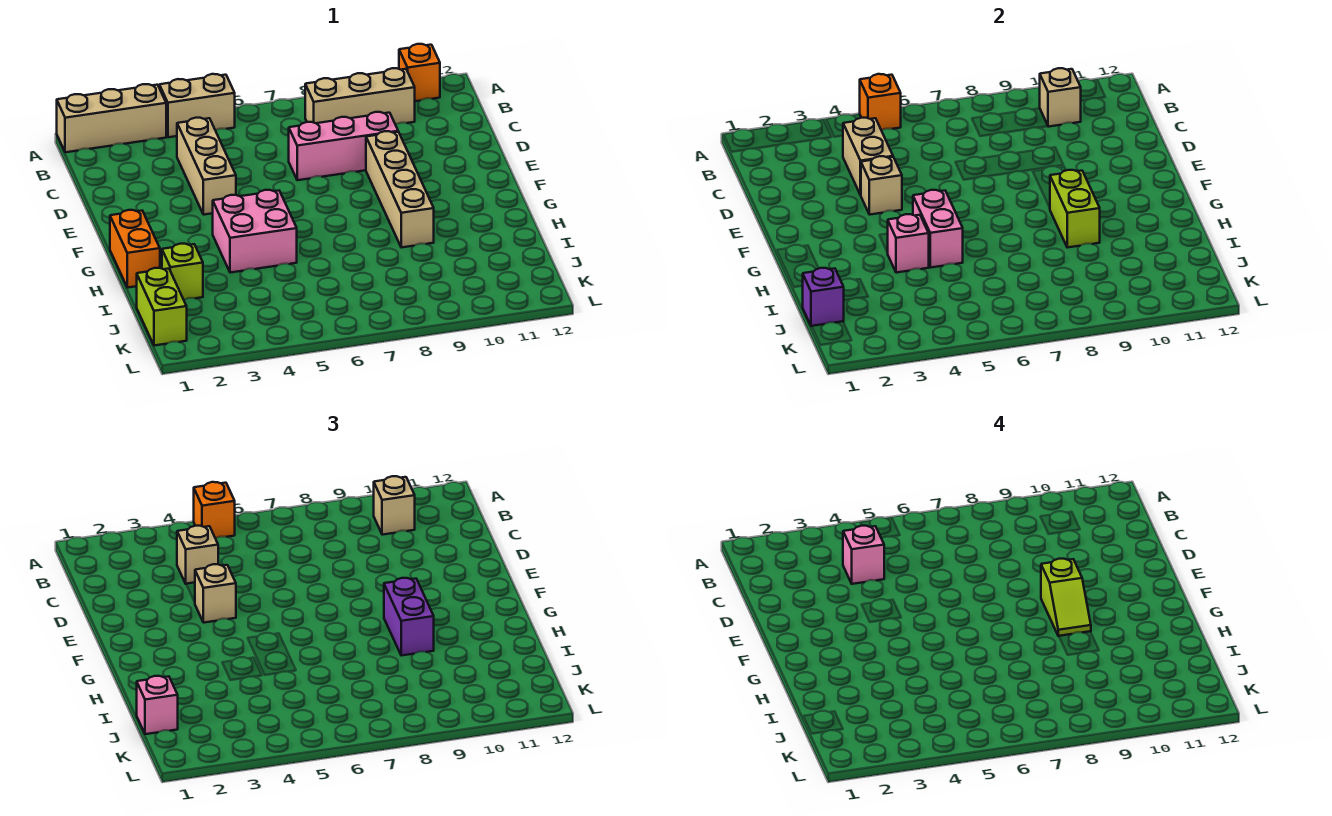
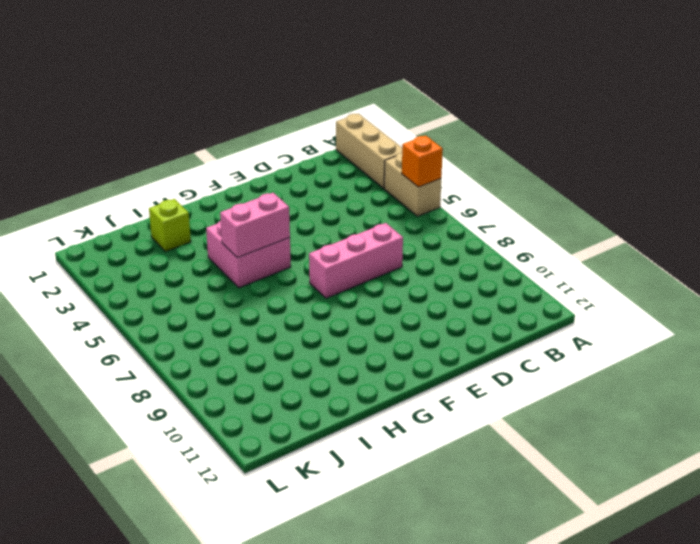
pink 1x3 brick [309,223,403,298] -> pink 1x3 brick turned to [289,112,398,180]
none -> orange 1x1 brick [399,44,440,101]
none -> tan 1x3 brick [305,68,415,124]
none -> tan 1x3 brick [177,118,236,215]

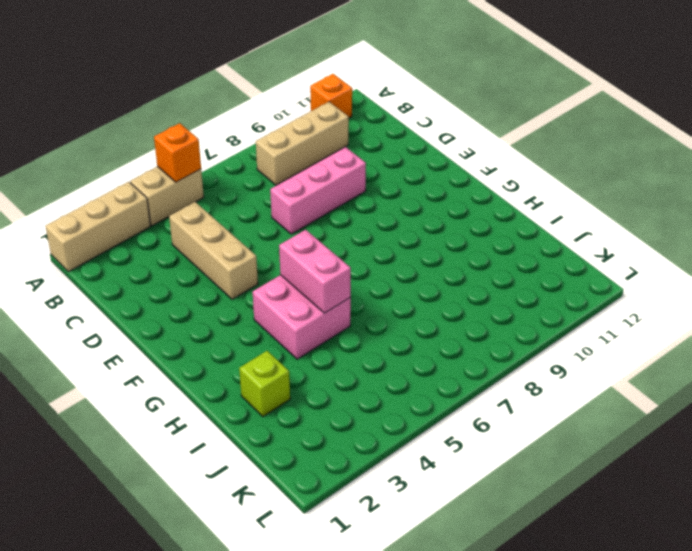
none -> tan 1x4 brick [366,131,434,247]
none -> orange 1x2 brick [110,210,160,288]
none -> lime 1x2 brick [137,268,187,346]

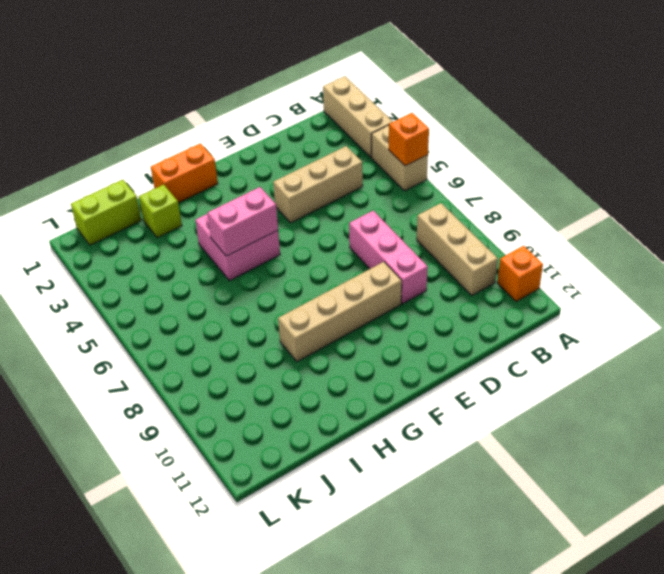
none -> tan 1x1 brick [1040,68,1081,127]
none -> tan 1x2 brick [843,118,893,195]
none -> tan 1x1 brick [861,156,902,215]

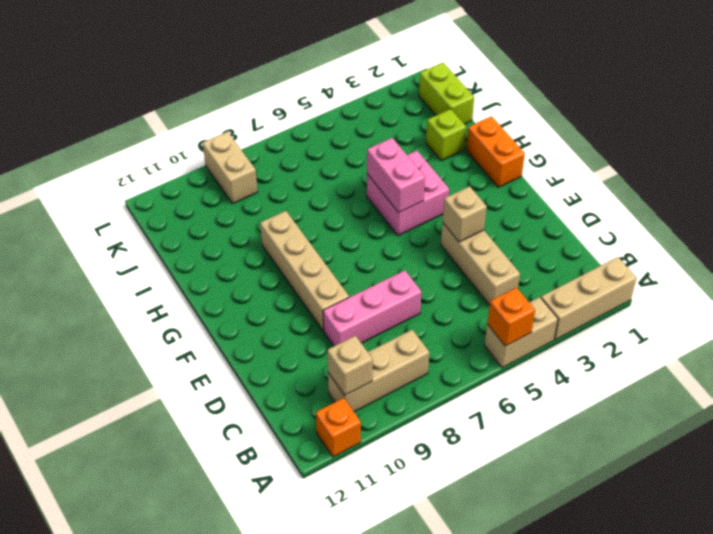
tan 1x2 brick [203,132,257,204] -> tan 1x2 brick moved to [843,118,893,195]
none -> lime 1x2 brick [1050,170,1100,247]
none -> pink 1x1 brick [887,214,929,273]
none -> purple 1x1 brick [803,268,844,326]

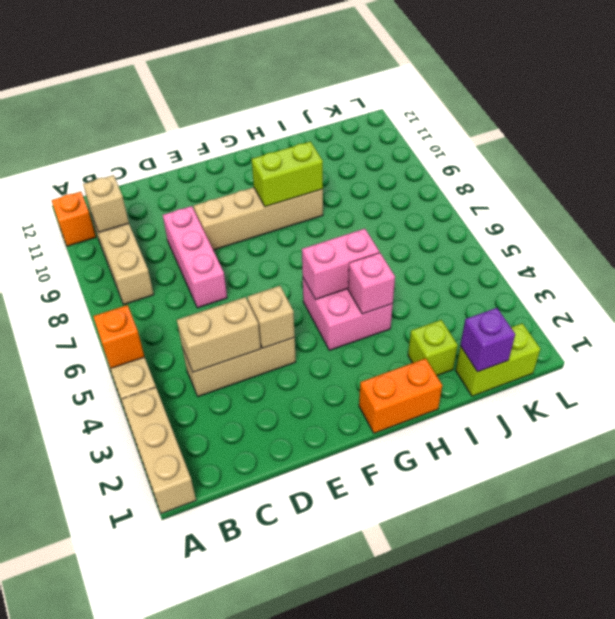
none -> orange 1x1 brick [194,482,235,538]
none -> tan 1x1 brick [374,476,415,535]
none -> tan 1x1 brick [177,526,218,584]

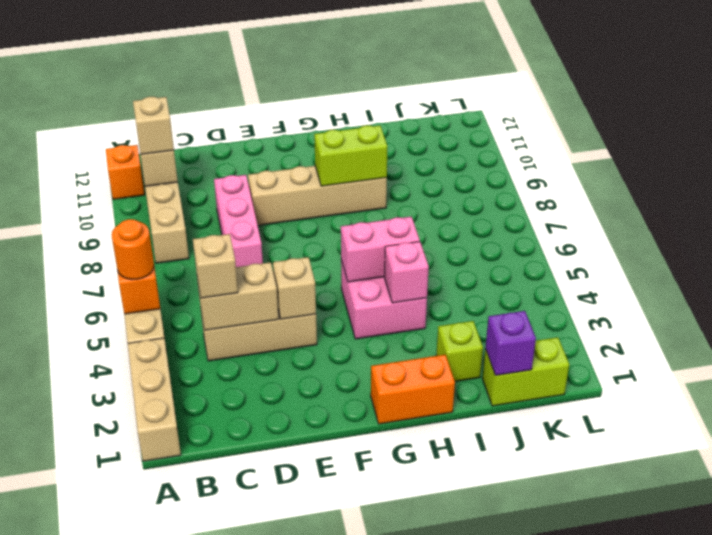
orange 1x1 round brick [112,219,154,280] -> orange 1x1 brick [194,482,235,538]
none -> tan 1x1 brick [195,564,236,623]
none -> purple 1x2 brick [384,578,434,655]
none -> pink 1x1 brick [137,676,178,734]

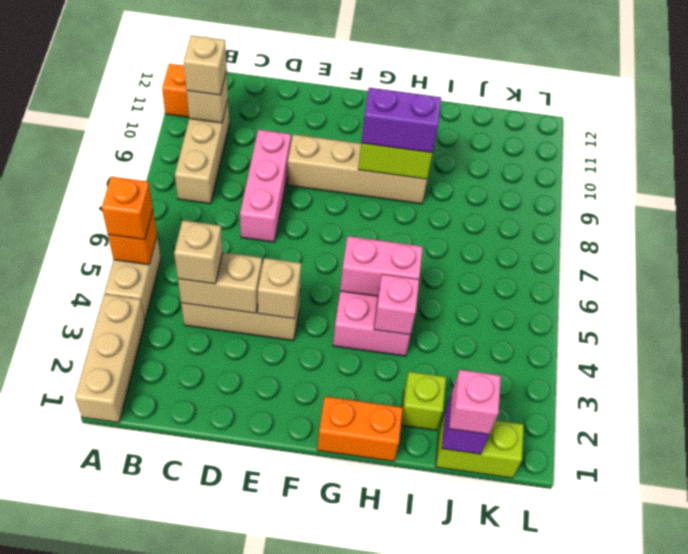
none -> tan 1x1 brick [195,564,236,623]
none -> pink 1x1 brick [843,526,884,584]
none -> lime 1x2 slope [1041,559,1091,636]

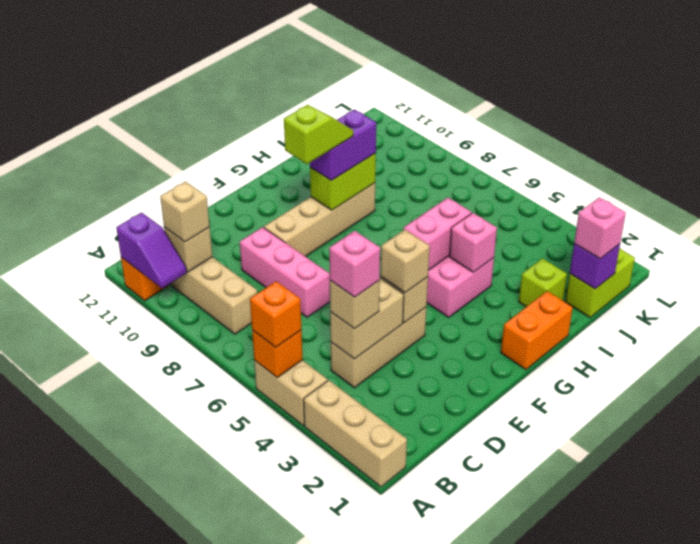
purple 1x2 slope [116,212,187,288] -> none

